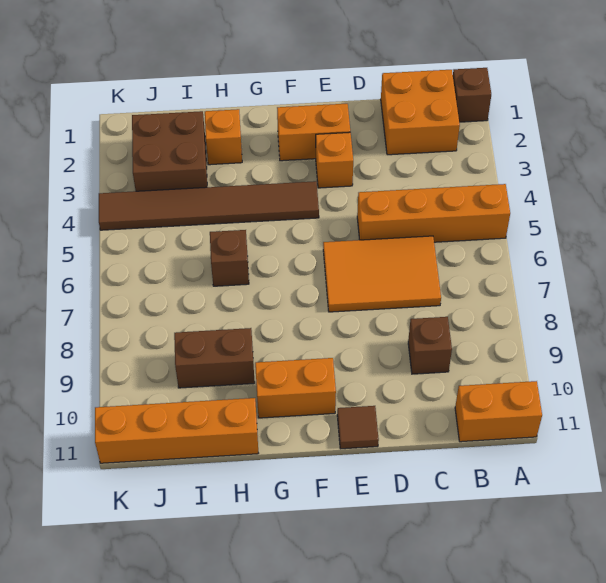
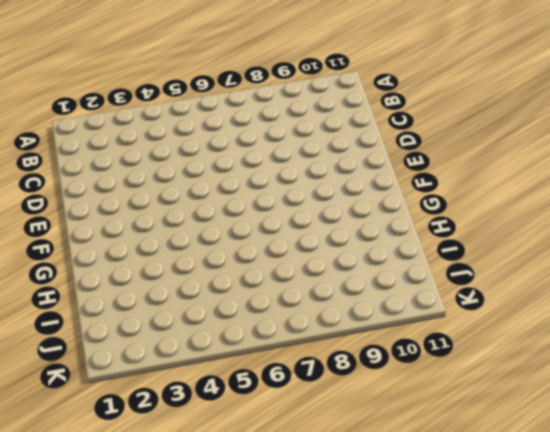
none -> brown 1x1 brick [453,68,491,122]
none -> orange 1x4 brick [357,184,510,242]
none -> orange 1x2 brick [455,381,542,442]

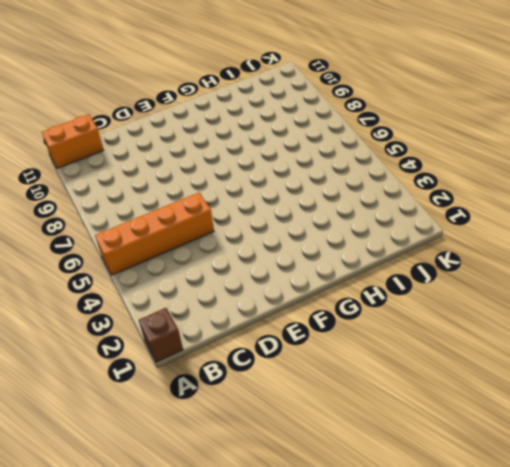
none -> orange 2x2 brick [381,70,460,155]
none -> orange 2x3 tile [323,236,441,312]
none -> brown 1x1 brick [408,317,452,374]

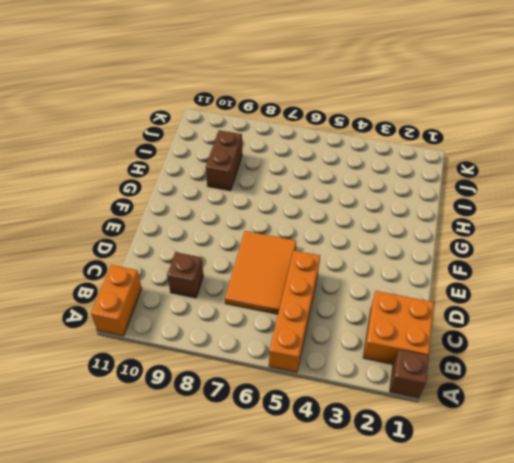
none -> orange 1x2 brick [277,104,350,161]
none -> orange 1x1 brick [316,132,353,188]
none -> brown 1x1 tile [337,406,379,449]

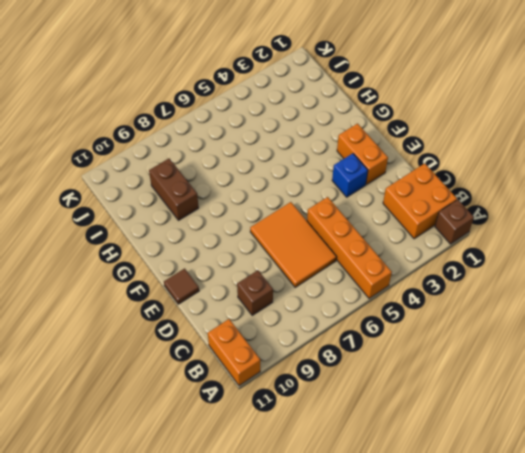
blue 1x1 brick [332,153,368,197] -> orange 1x1 brick [316,132,353,188]
none -> brown 1x6 tile [99,181,319,230]
none -> orange 1x2 brick [255,358,336,418]
none -> orange 1x1 brick [205,109,242,165]

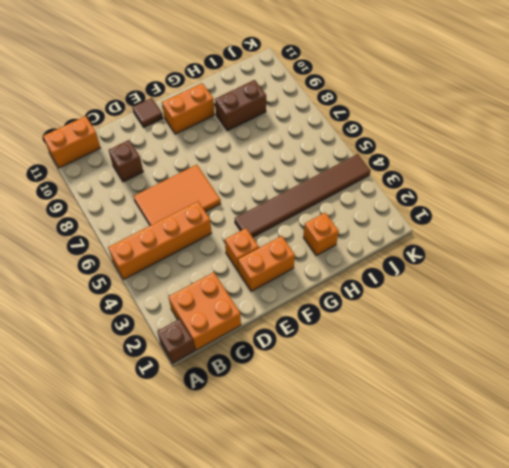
none -> brown 1x1 brick [210,230,249,286]
none -> orange 1x4 brick [95,398,258,463]
none -> brown 2x2 brick [132,111,207,191]

